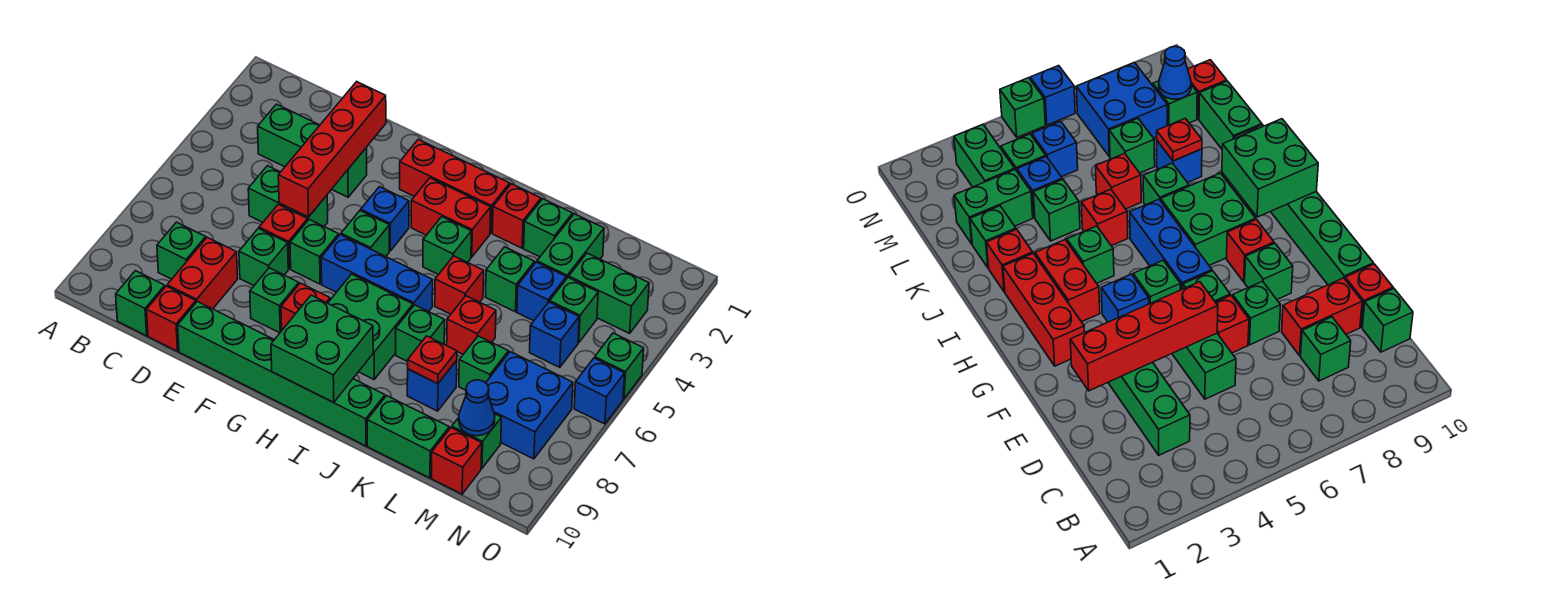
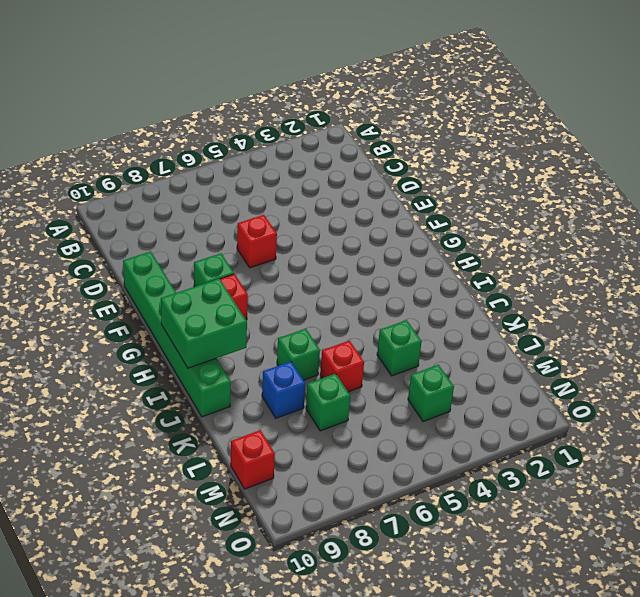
none -> green 1x3 brick [258,104,367,197]
none -> green 1x1 brick [157,222,206,279]
none -> green 1x1 brick [116,271,165,336]
none -> green 1x2 brick [248,166,328,226]

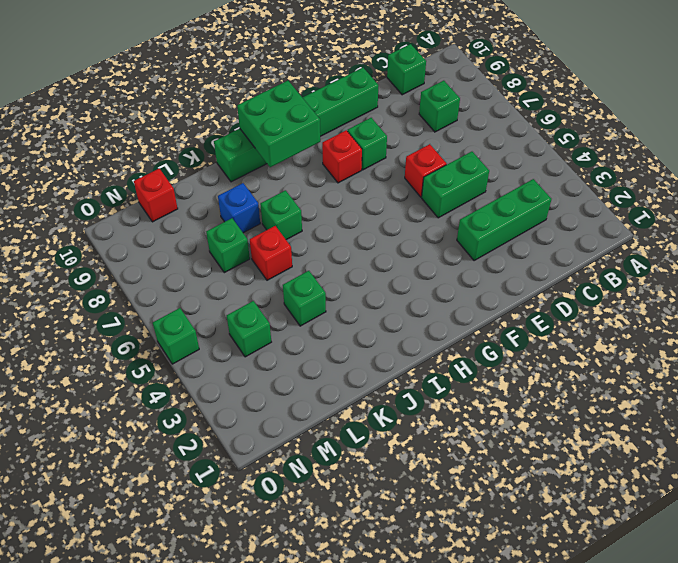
none -> red 1x2 brick [167,237,238,309]
none -> red 1x1 brick [147,286,196,351]
none -> green 1x1 brick [239,228,288,286]
none -> green 1x1 brick [290,220,339,284]

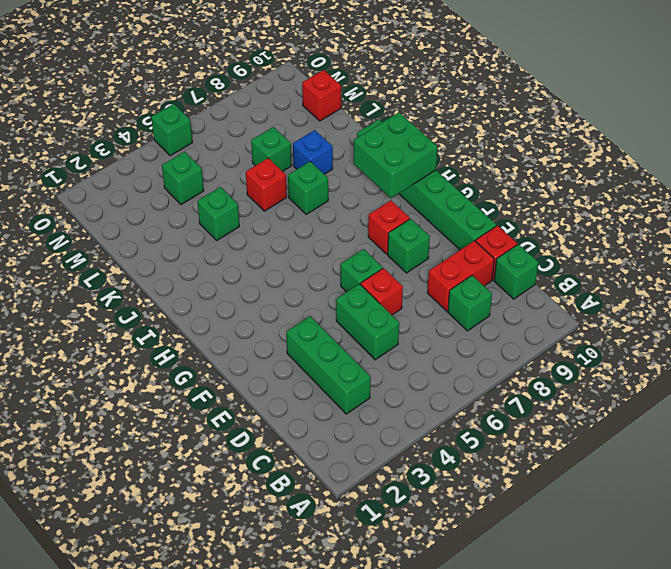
none -> green 1x1 brick [239,228,288,286]
none -> red 1x3 brick [400,139,510,233]
none -> blue 1x1 brick [361,187,409,251]
none -> green 1x1 brick [341,211,389,256]

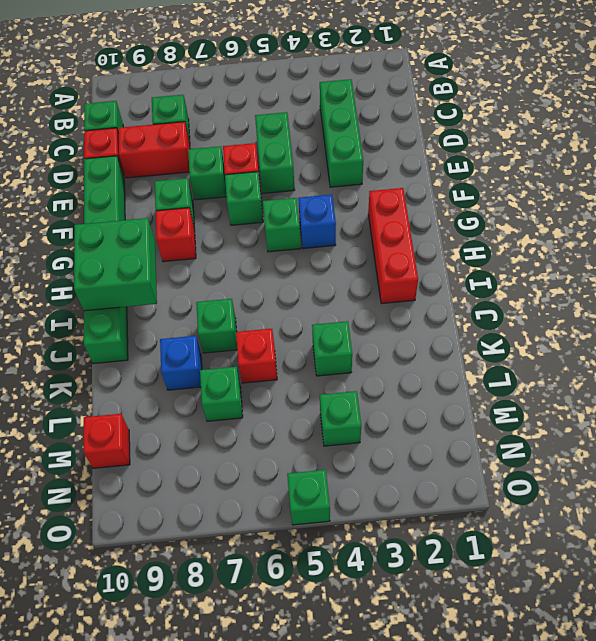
none -> blue 1x3 brick [321,235,433,312]
none -> red 1x2 brick [411,178,491,257]
none -> green 2x2 brick [328,274,413,379]
none -> green 1x1 brick [423,217,471,275]

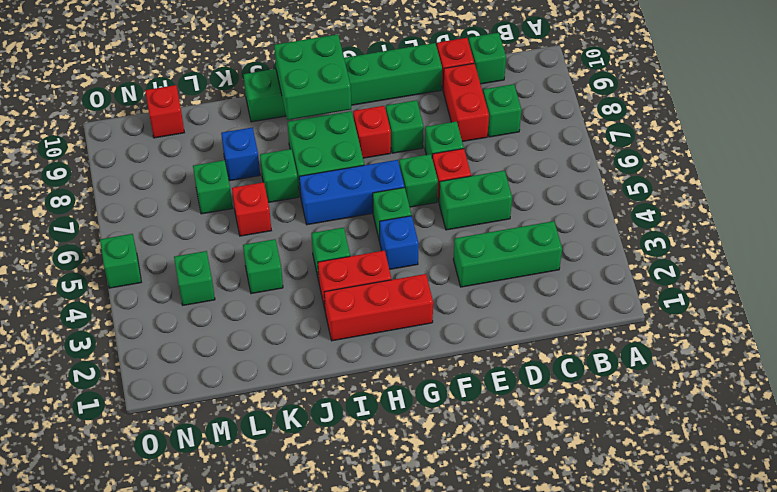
none -> red 1x1 brick [492,184,541,248]
none -> red 1x1 brick [435,256,484,314]
none -> green 1x1 brick [524,199,573,257]
none -> green 1x2 brick [367,396,449,478]

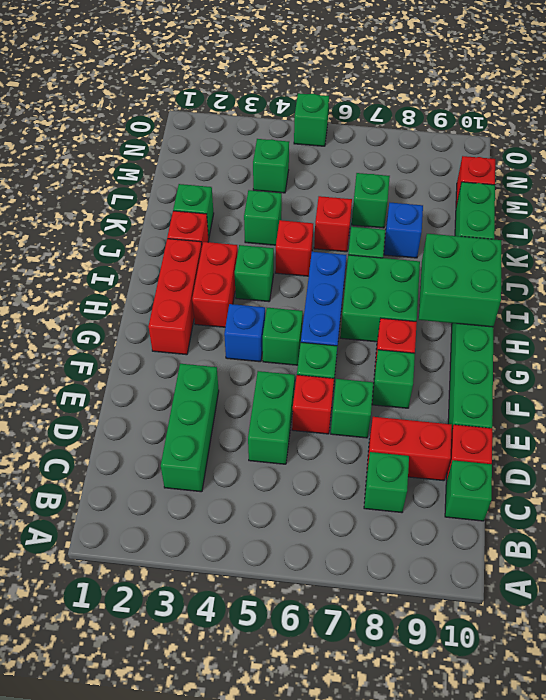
none -> green 1x2 brick [537,214,604,279]
none -> blue 1x1 brick [517,262,566,321]
none -> green 1x2 brick [569,253,649,333]
none -> blue 1x1 brick [530,302,579,367]

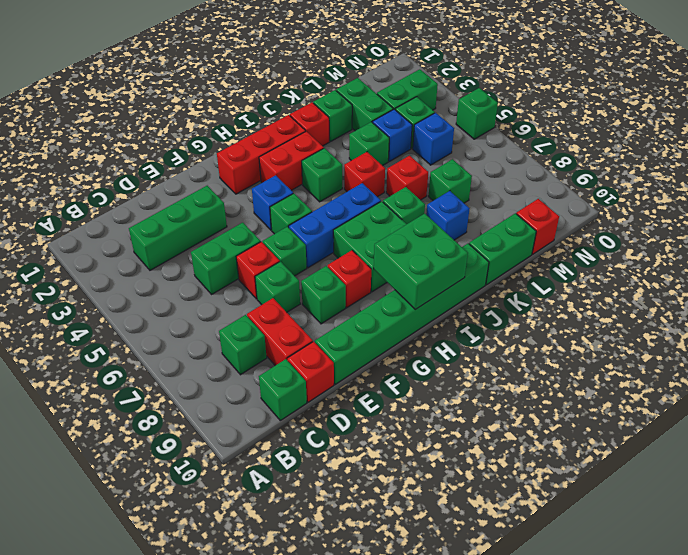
none -> blue 2x2 brick [486,352,573,459]
none -> green 1x1 brick [452,414,502,468]
none -> blue 1x1 brick [574,358,625,424]
none -> red 1x4 brick [278,82,386,217]

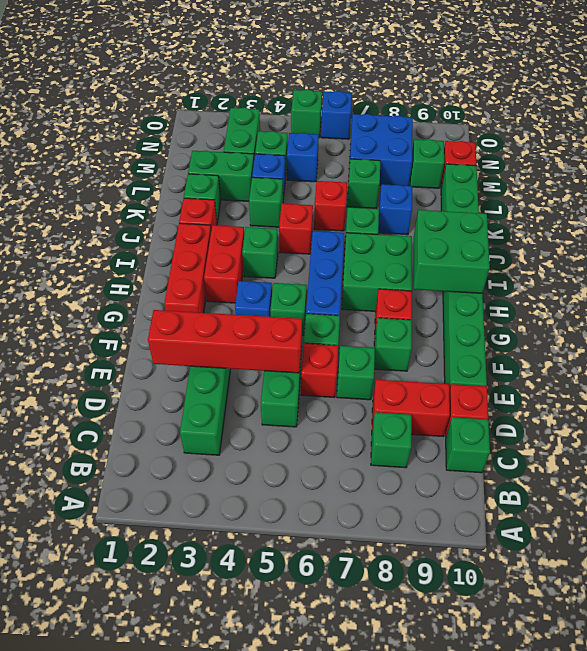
none -> red 1x1 plate [408,336,457,384]
none -> blue 1x1 cone [459,380,495,436]

